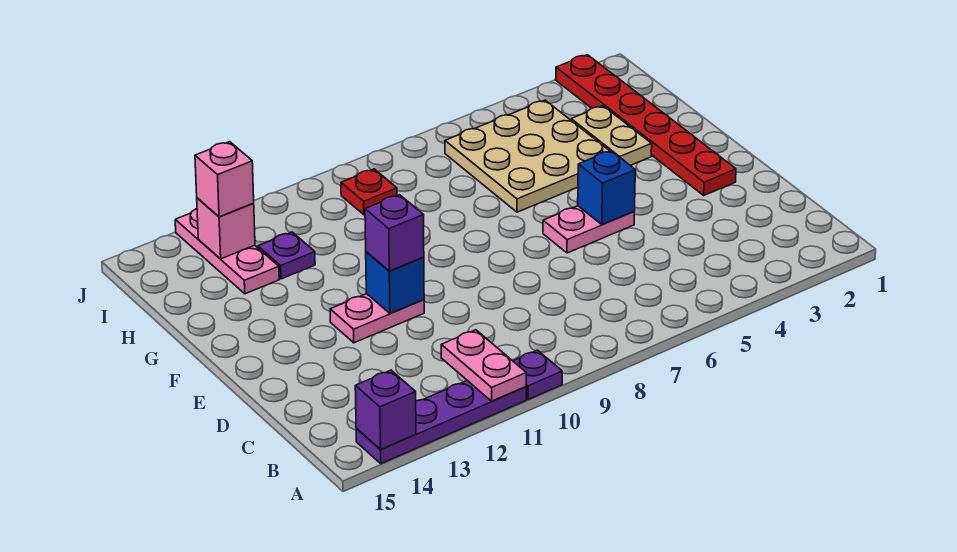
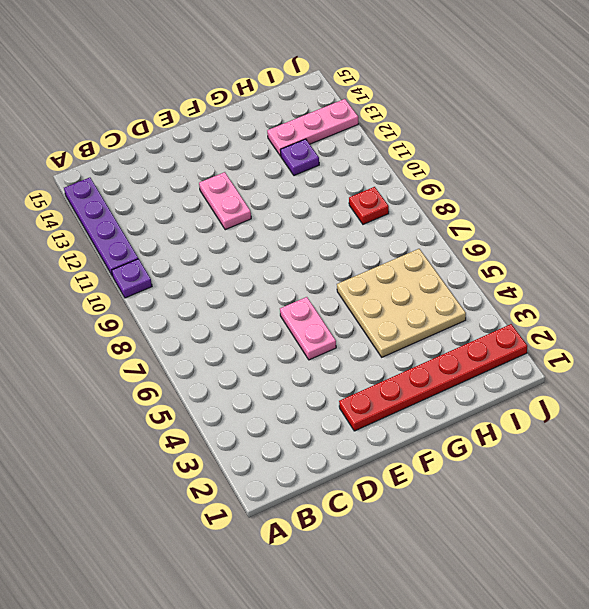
none -> tan 1x2 plate [571,106,652,165]
none -> pink 1x2 plate [441,330,526,401]
none -> purple 1x1 brick [355,370,416,449]

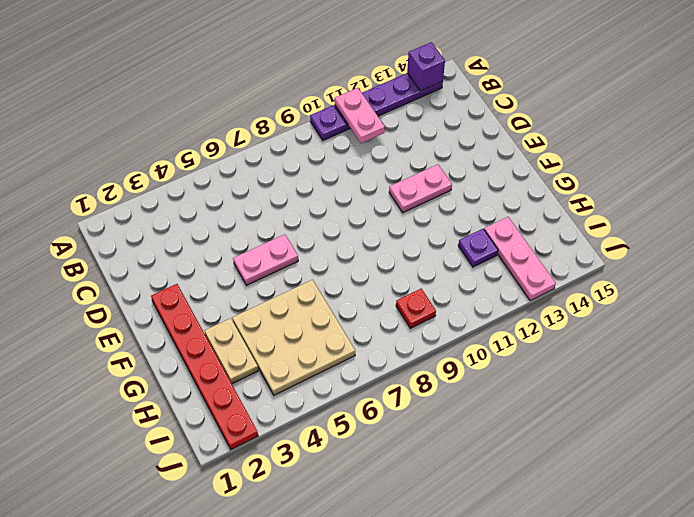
none -> blue 1x1 brick [578,151,635,225]
none -> blue 1x1 brick [366,252,424,313]
none -> pink 1x1 brick [197,198,255,259]

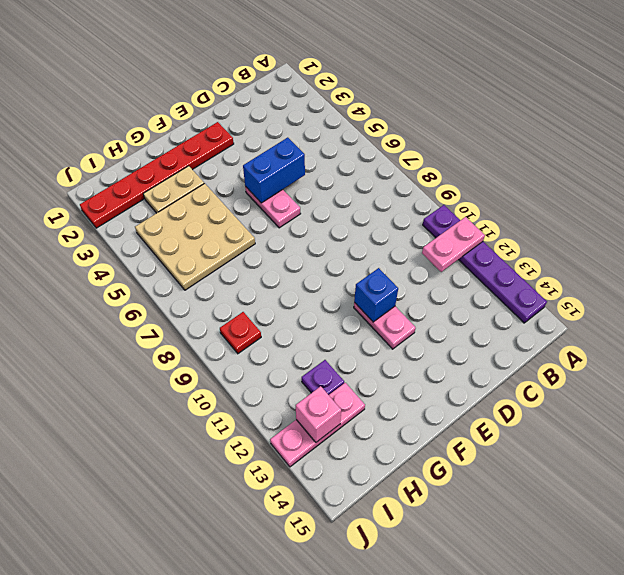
blue 1x2 brick [243,138,305,203] -> blue 1x1 brick [578,151,635,225]
none -> purple 1x1 brick [355,370,416,449]
none -> purple 1x1 brick [365,195,424,271]
none -> pink 1x1 brick [195,142,254,217]

